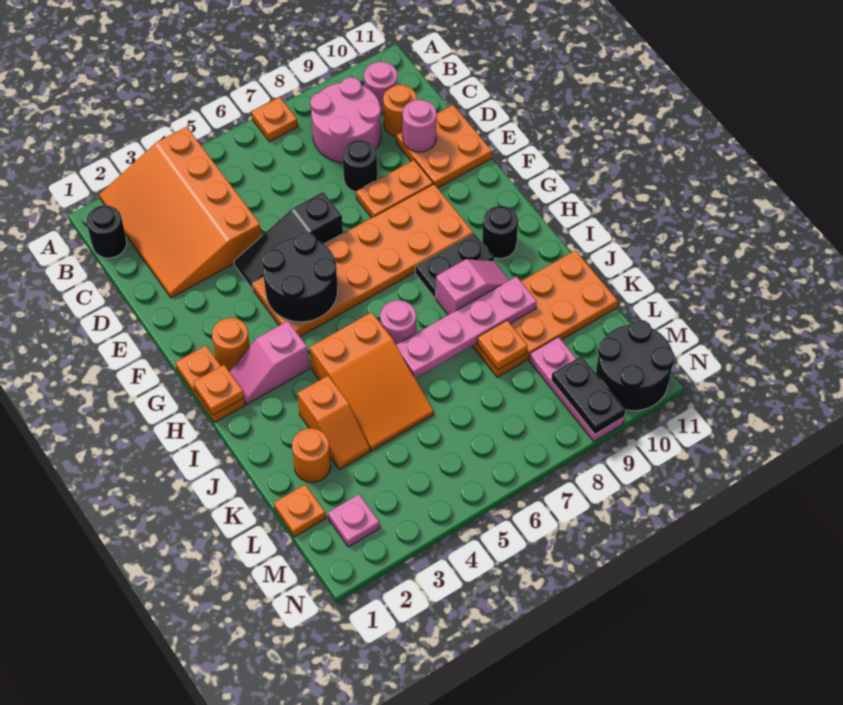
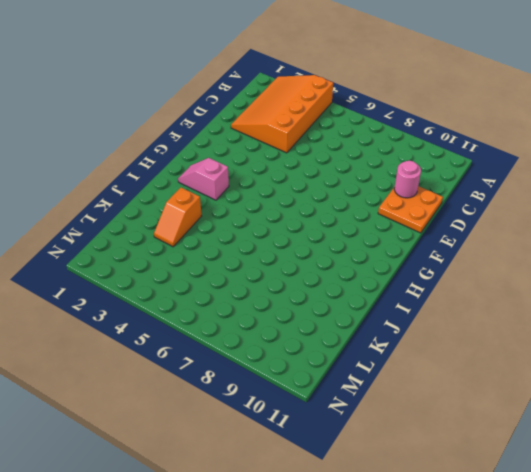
none -> orange 1x1 plate [251,97,298,142]
none -> black 1x1 round brick [87,205,127,258]
none -> pink 2x2 round brick [310,77,381,163]
none -> pink 1x1 round brick [364,62,398,113]

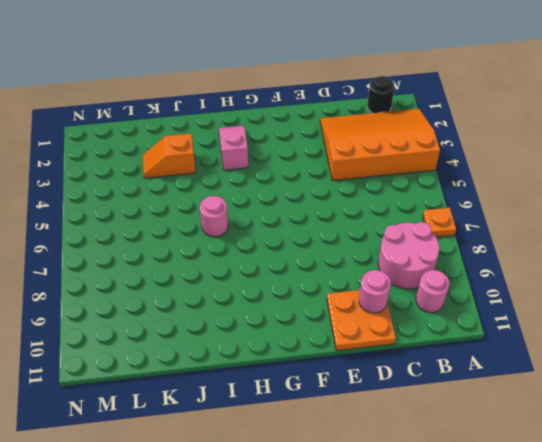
none -> orange 1x1 round brick [383,85,417,136]
none -> black 1x1 round brick [343,140,377,192]
none -> black 1x3 slope [234,192,343,289]
none -> orange 1x2 plate [356,160,433,218]

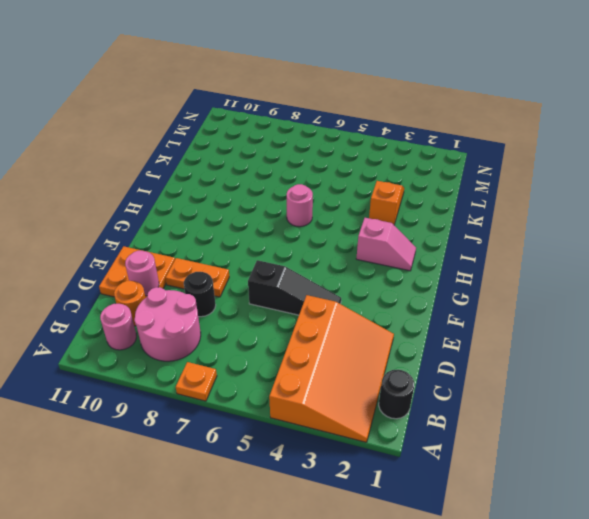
none -> orange 2x6 plate [252,184,473,336]
none -> orange 1x2 plate [176,346,245,423]
none -> orange 1x1 round brick [212,318,250,371]
none -> black 1x2 plate [415,234,494,298]

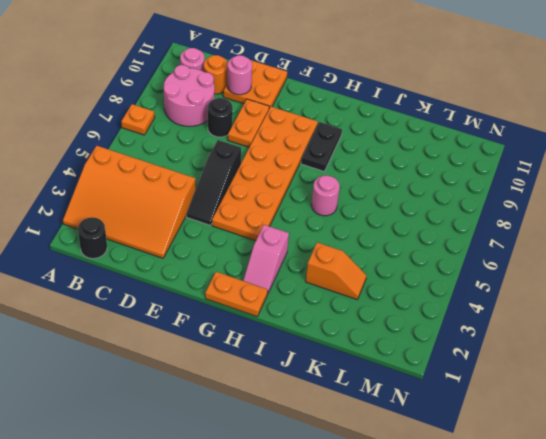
none -> orange 1x1 round brick [212,318,250,371]
none -> black 1x1 round brick [482,206,518,259]
none -> orange 2x3 slope [310,312,434,451]
none -> pink 1x2 slope [436,259,509,315]

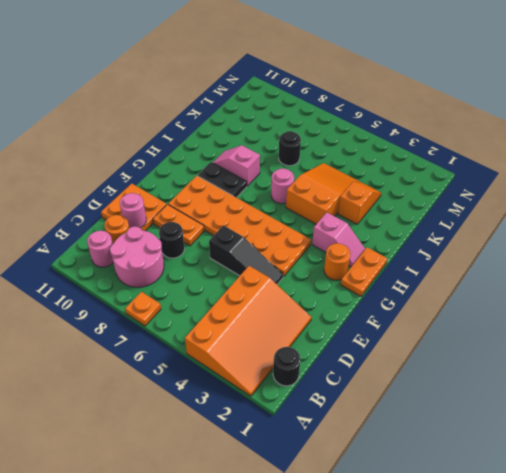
black 1x1 round brick [279,131,301,166] -> black 1x1 round brick moved to [482,206,518,259]
none -> orange 2x4 plate [472,250,618,377]
none -> orange 1x1 round brick [292,428,331,482]
none -> orange 1x1 plate [274,485,326,537]
none -> pink 1x3 plate [529,337,624,441]

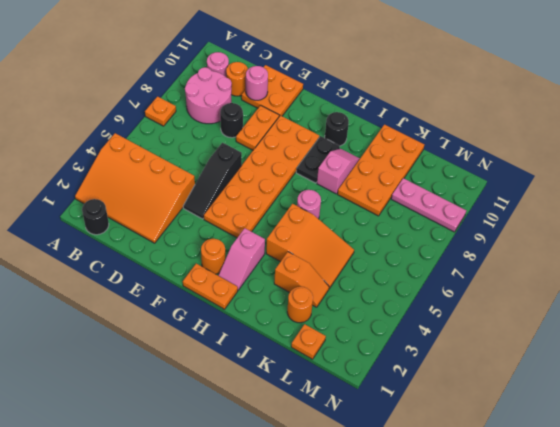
none -> pink 1x1 plate [328,494,380,547]
none -> black 2x2 round brick [596,320,675,411]
none -> black 2x2 round brick [262,232,338,322]
none -> orange 1x1 plate [193,365,244,415]

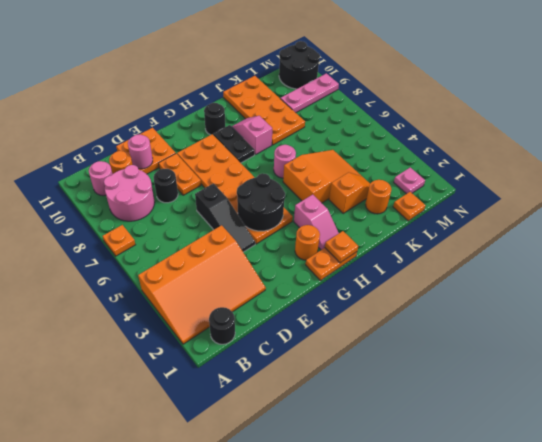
none -> pink 1x4 plate [396,276,537,378]
none -> orange 1x1 plate [477,320,528,370]
none -> black 1x2 plate [551,356,625,434]

